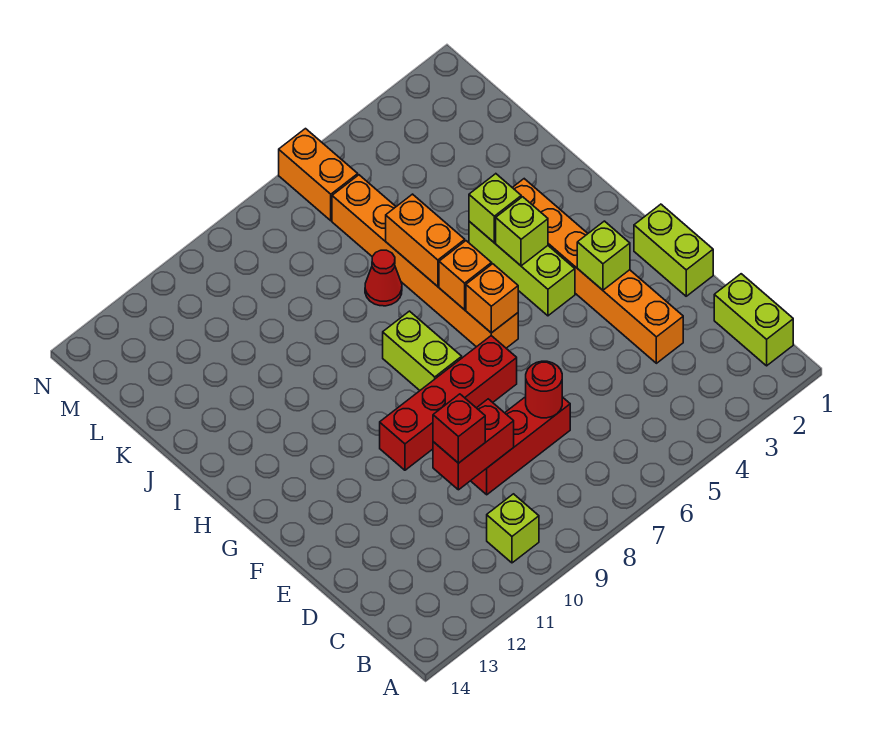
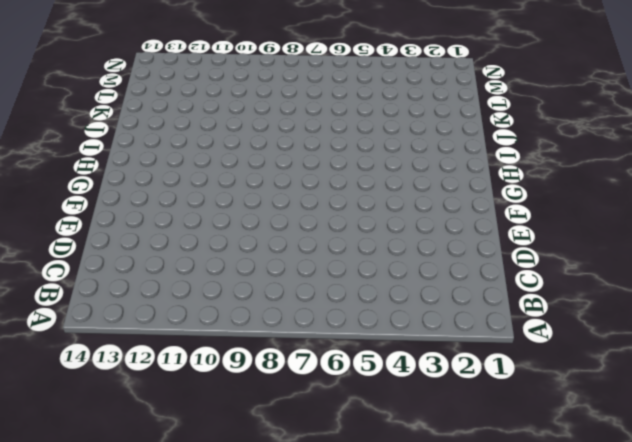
none -> lime 1x2 brick [714,274,793,366]
none -> lime 1x1 brick [487,494,539,563]
none -> orange 1x6 brick [512,179,683,363]

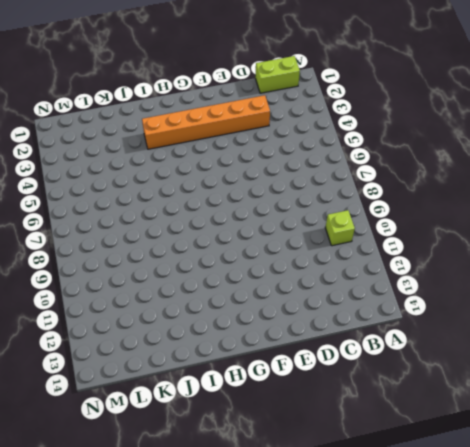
none -> red 1x3 brick [471,397,570,495]
none -> lime 1x2 brick [634,204,713,296]
none -> red 1x4 brick [380,336,517,470]

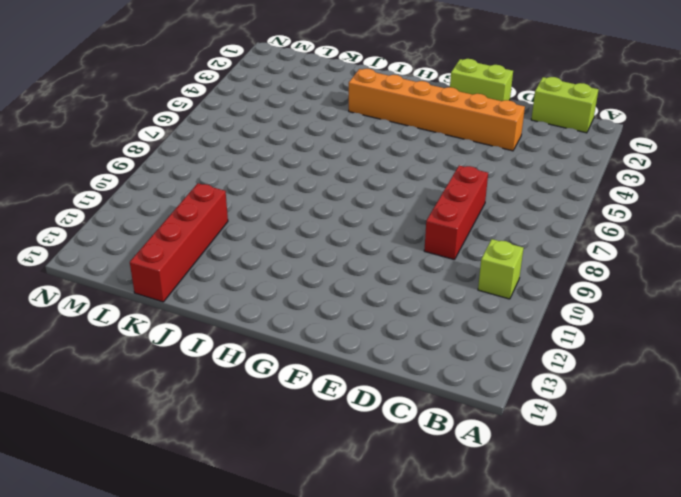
red 1x4 brick [130,183,228,302] -> red 1x4 brick moved to [380,336,517,470]
none -> lime 1x3 brick [469,221,575,316]
none -> orange 1x6 brick [332,175,518,348]
none -> lime 1x2 brick [383,311,462,390]

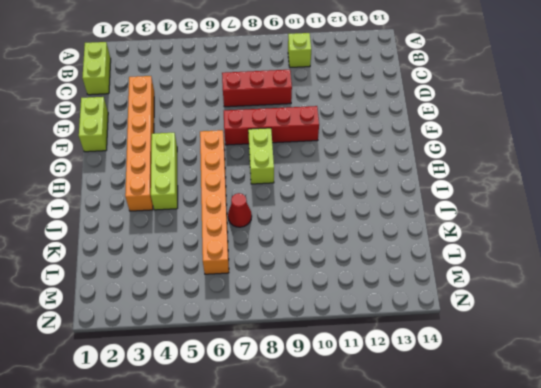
none -> orange 1x2 brick [279,129,358,221]
none -> red 1x1 round brick [526,361,562,418]
none -> red 1x2 brick [433,399,514,490]

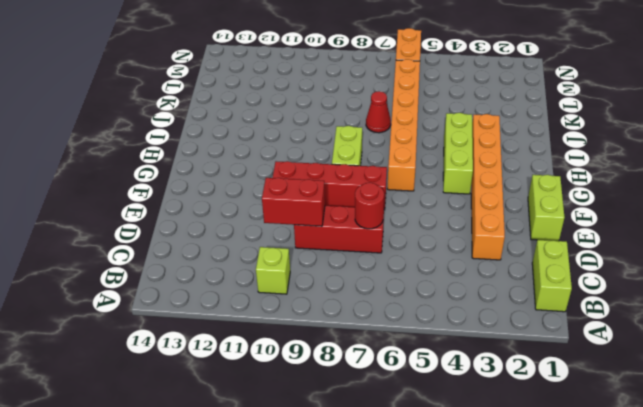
none -> lime 1x1 brick [577,221,630,290]
none -> orange 1x1 brick [466,264,518,333]
none -> lime 1x1 brick [496,197,548,266]

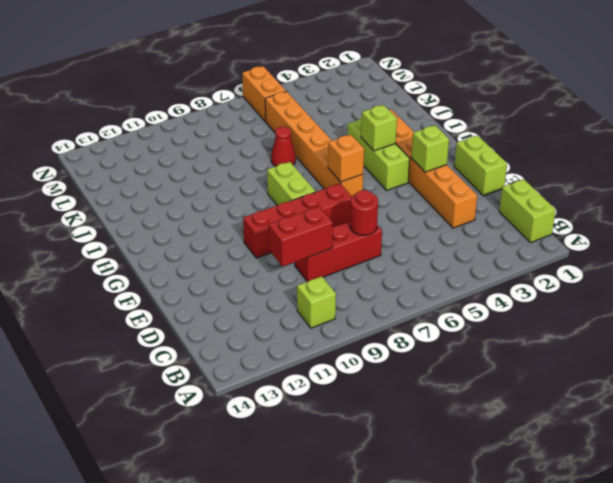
none -> orange 1x1 brick [439,241,492,310]
none -> lime 1x1 brick [469,174,521,243]
none -> orange 1x2 brick [386,194,465,286]

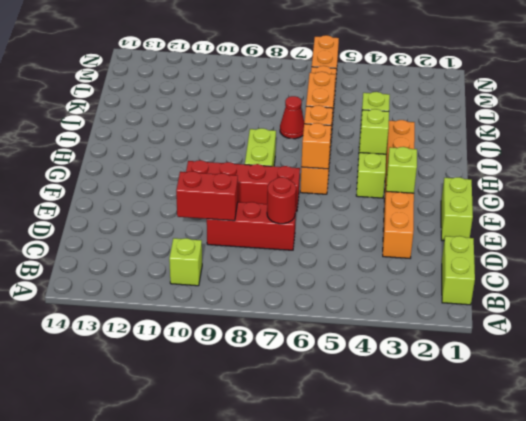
none -> red 1x1 brick [433,394,485,463]

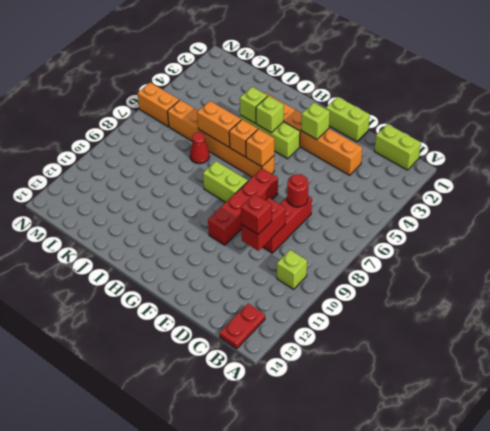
red 1x2 plate [220,304,265,349] -> none

